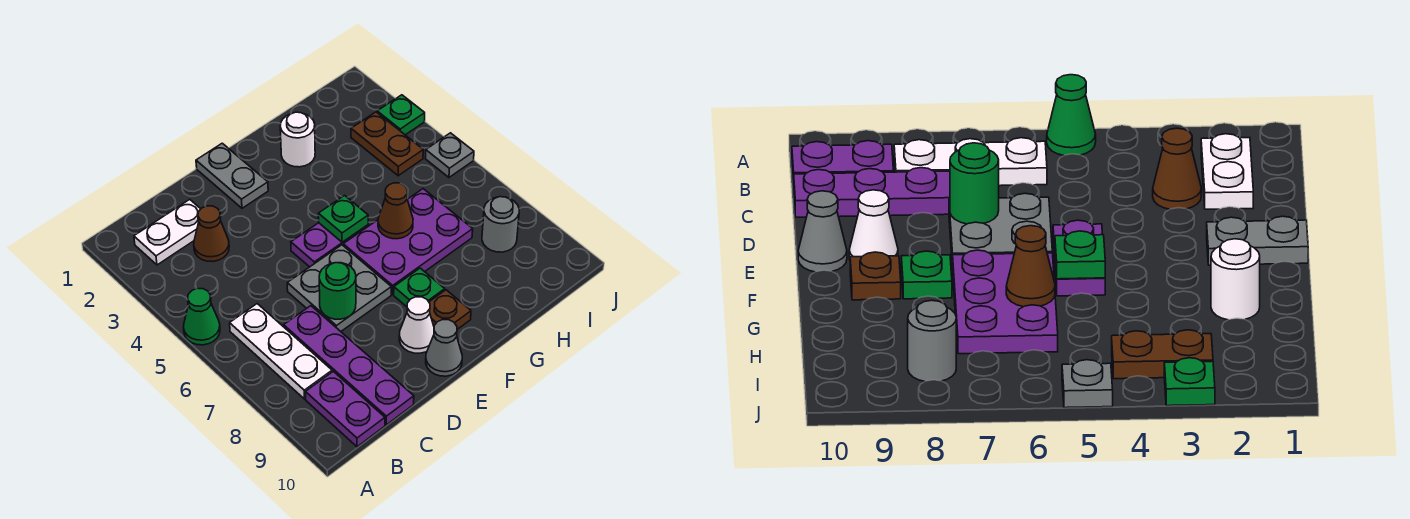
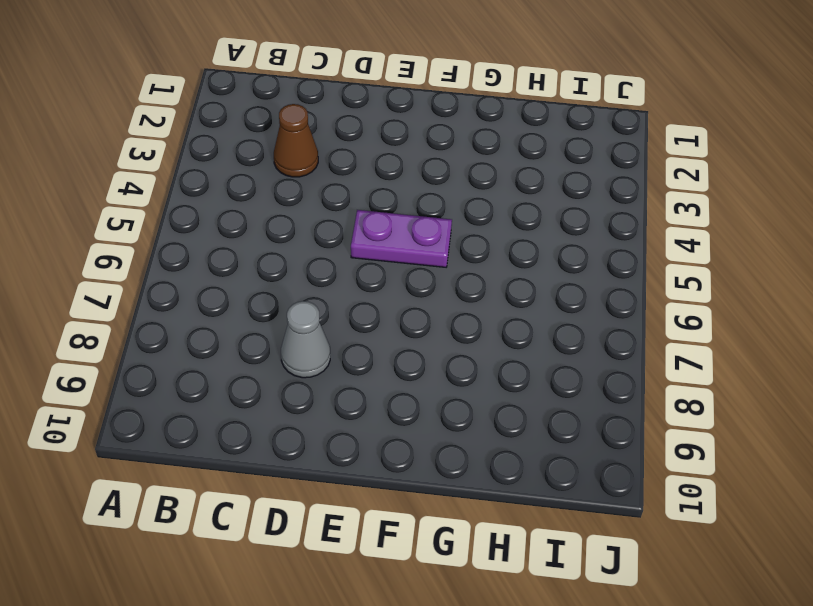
grey 1x1 cone [281,301,330,378] -> grey 1x1 cone moved to [426,320,462,376]
none -> green 1x1 cone [183,288,220,345]
none -> white 1x2 plate [134,199,200,265]
none -> white 1x3 plate [230,304,332,399]

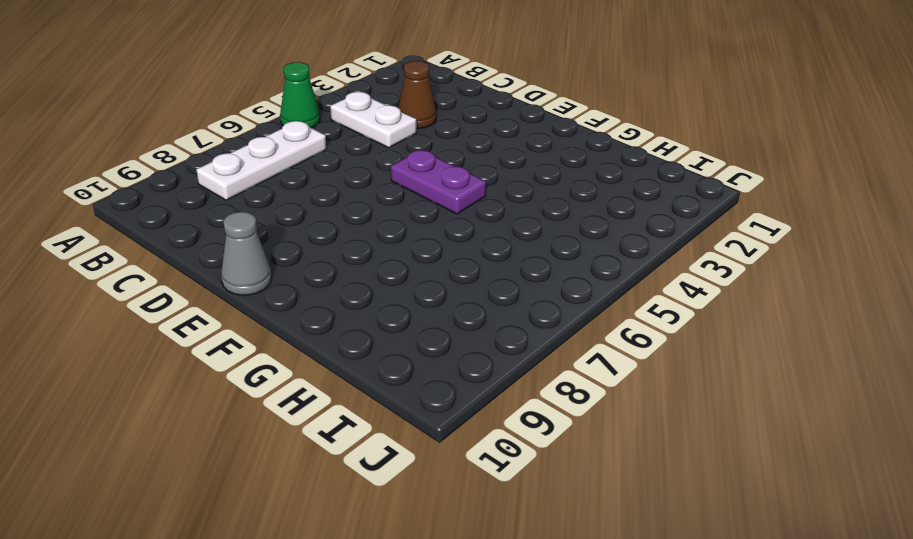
white 1x2 plate [330,92,417,148] -> white 1x2 plate moved to [134,199,200,265]
none -> purple 1x2 plate [306,371,385,447]
none -> purple 1x4 plate [284,306,414,425]
none -> grey 2x2 plate [287,245,391,331]

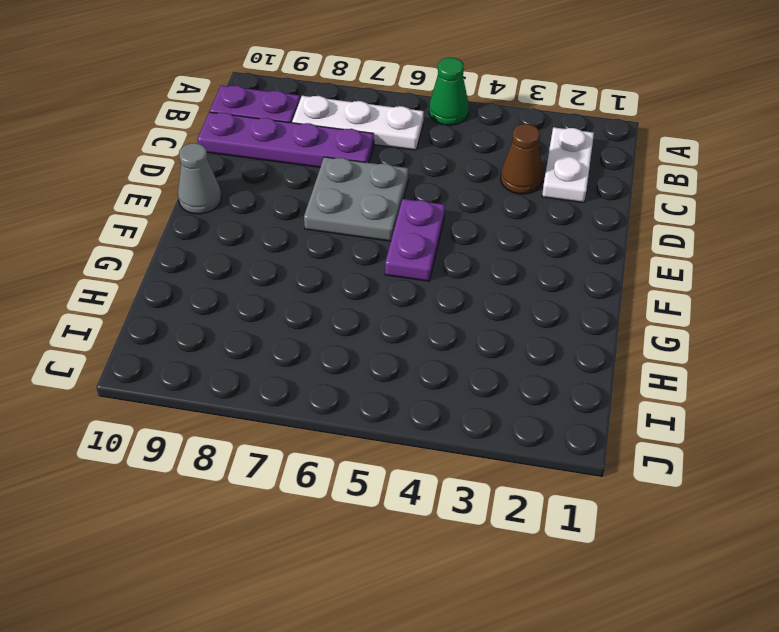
none -> grey 1x2 plate [196,143,268,208]
none -> white 1x1 cone [399,297,434,353]
none -> purple 2x3 plate [343,189,473,295]

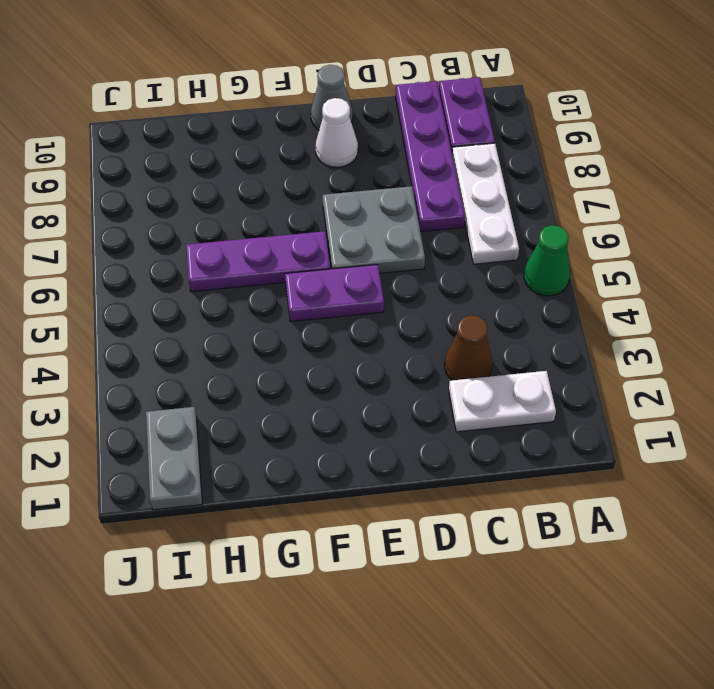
purple 1x3 plate [186,231,330,292] -> purple 2x3 plate [343,189,473,295]
grey 1x2 plate [146,407,202,510] -> grey 1x2 plate moved to [196,143,268,208]
none -> green 1x1 plate [394,268,445,307]
none -> brown 1x1 plate [429,290,471,329]
none -> white 1x1 round brick [280,112,315,167]

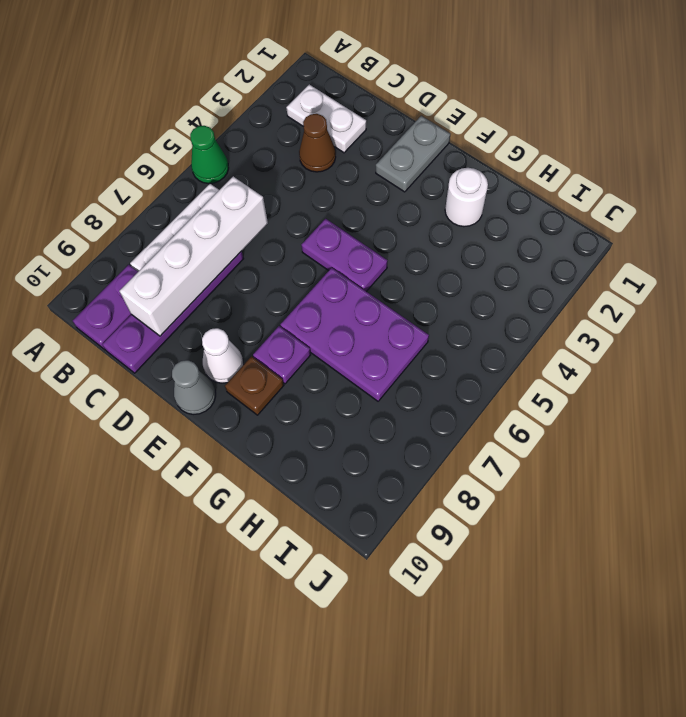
white 1x4 brick [120,177,268,336] -> none
purple 1x1 plate [253,326,311,384] -> green 1x1 plate [394,268,445,307]
none -> grey 2x2 plate [287,245,391,331]
none -> brown 1x2 plate [351,112,423,176]
none -> grey 1x1 round brick [482,197,519,252]

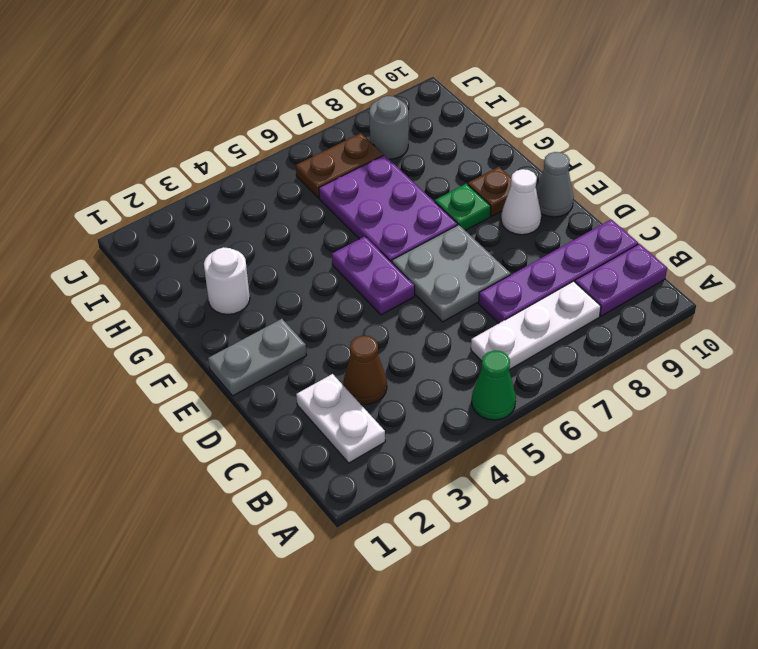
brown 1x2 plate [296,133,383,198] -> brown 1x2 plate moved to [351,112,423,176]
none -> green 1x1 plate [377,95,425,135]
none -> grey 1x1 plate [425,133,474,177]
none -> green 1x1 round brick [319,263,356,319]

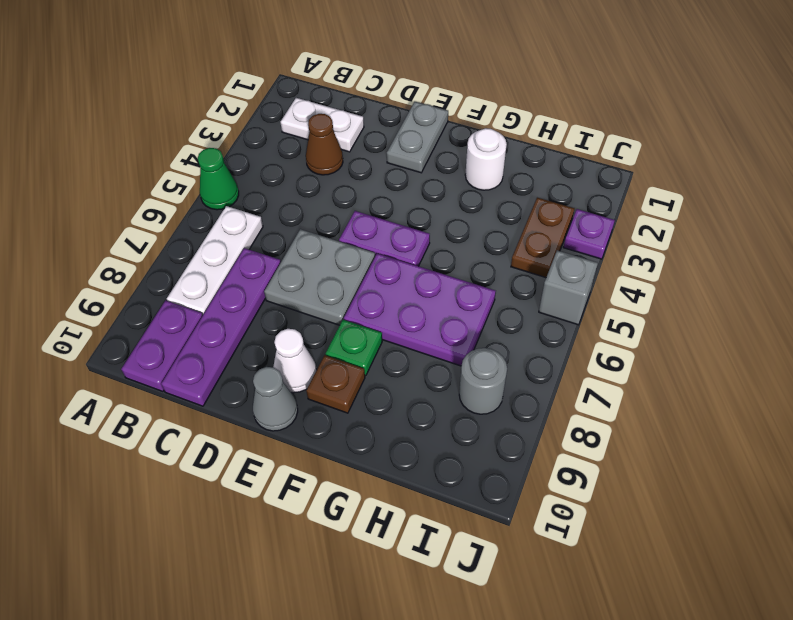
purple 1x1 plate [563,209,615,259] -> green 1x1 plate [377,95,425,135]
grey 1x1 brick [539,250,598,325] -> grey 1x1 plate [425,133,474,177]
none -> green 1x1 round brick [319,263,356,319]
none -> green 1x1 plate [318,196,368,242]
none -> brown 1x1 cone [378,183,413,239]

